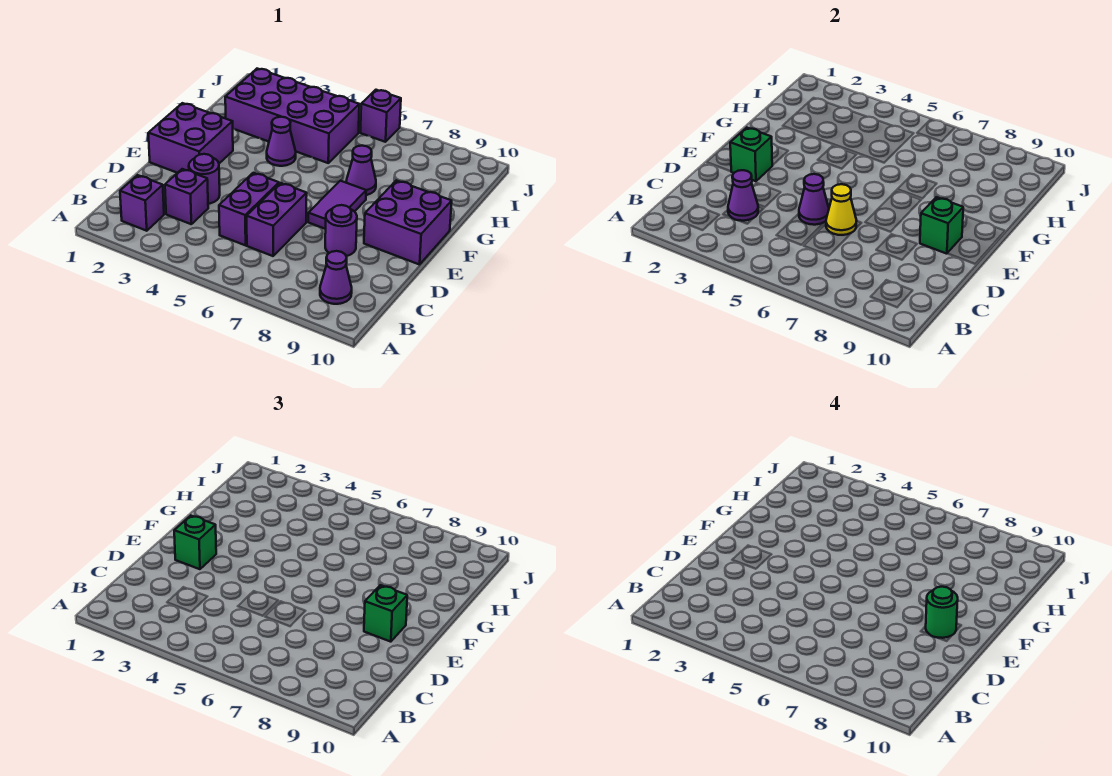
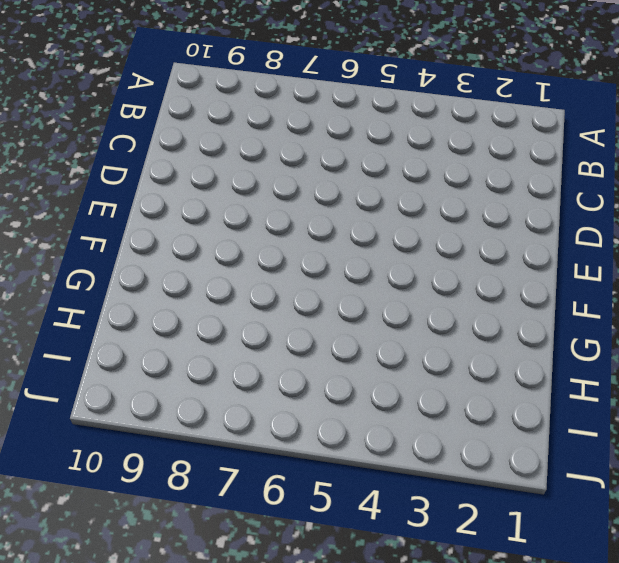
none -> purple 1x1 brick [120,175,164,231]
none -> purple 1x1 cone [320,251,352,304]
none -> purple 1x1 brick [165,169,208,224]

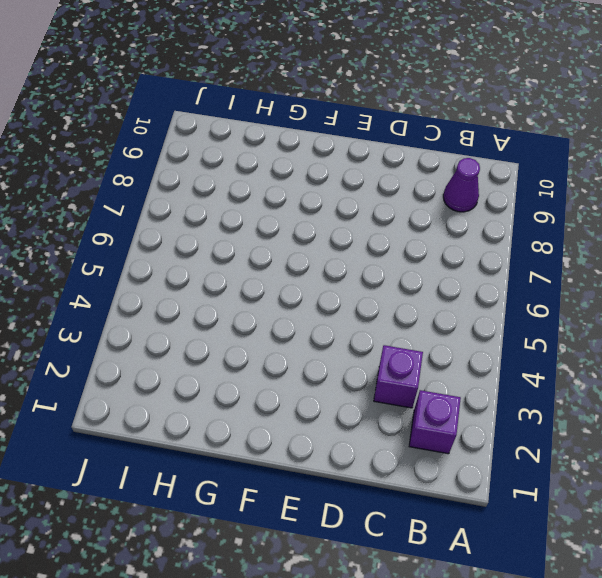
none -> purple 1x2 brick [219,173,279,245]
none -> purple 1x2 brick [247,183,307,256]
none -> purple 1x1 round brick [189,154,220,204]

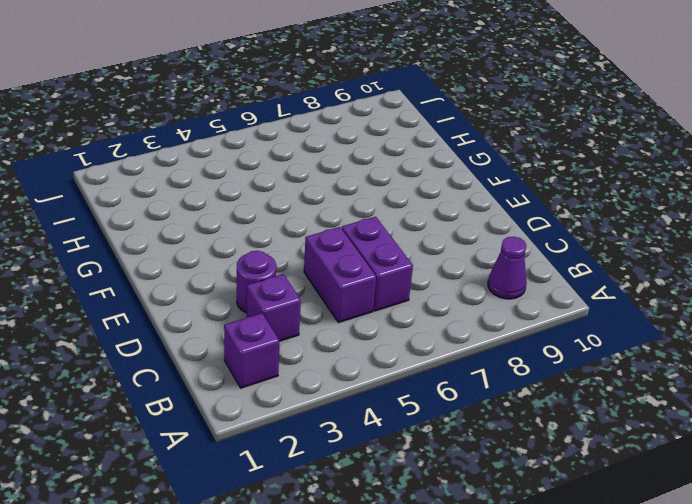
none -> purple 1x1 round brick [325,205,357,256]
none -> purple 2x2 brick [148,103,233,173]
none -> purple 1x2 tile [308,181,366,229]

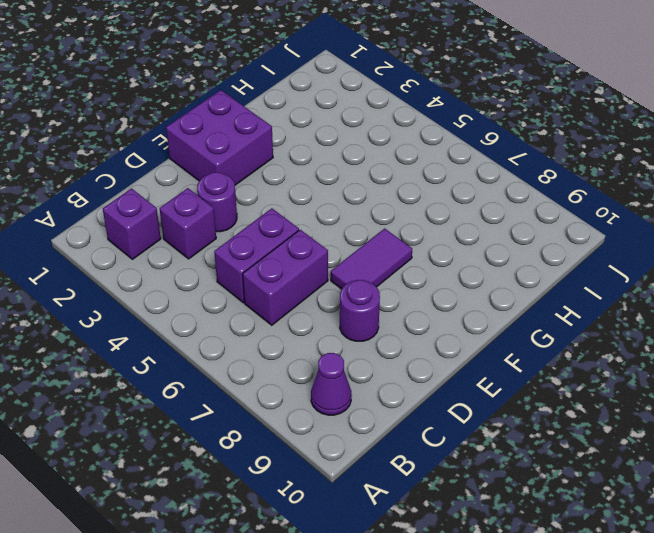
none -> purple 2x2 brick [364,180,452,265]
none -> purple 1x1 cone [267,117,296,166]
none -> purple 1x1 cone [346,146,376,195]

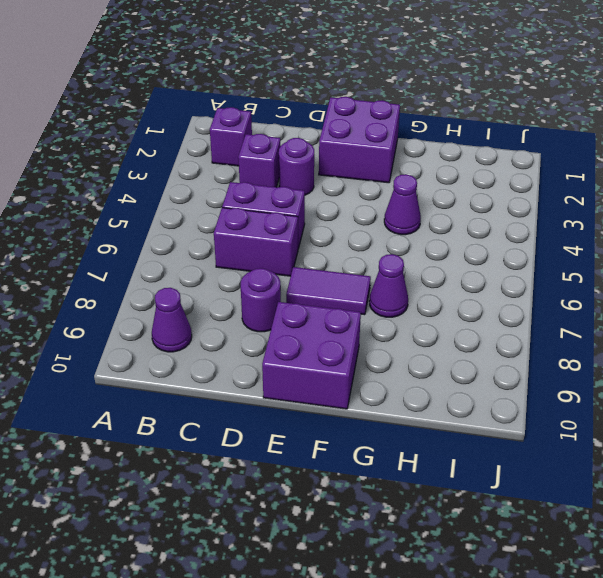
none -> purple 2x4 brick [225,69,359,163]
none -> purple 1x1 brick [360,90,401,142]
none -> purple 1x1 cone [728,170,758,221]

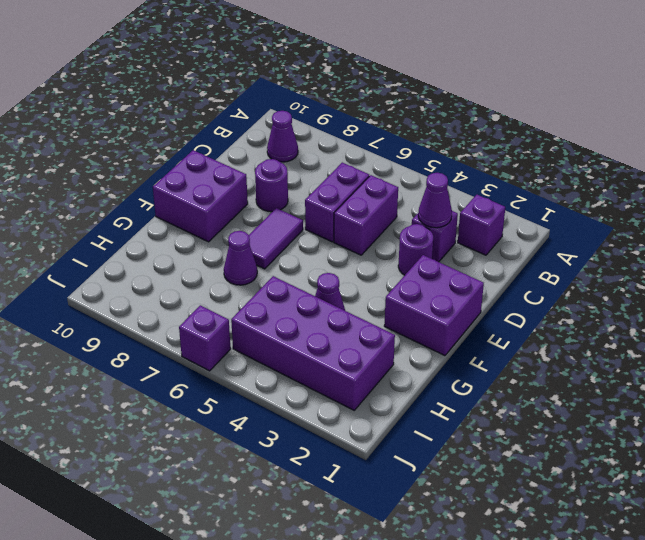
none -> purple 1x1 cone [799,174,829,225]
none -> yellow 1x1 cone [826,184,857,235]
none -> green 1x1 brick [730,128,772,181]

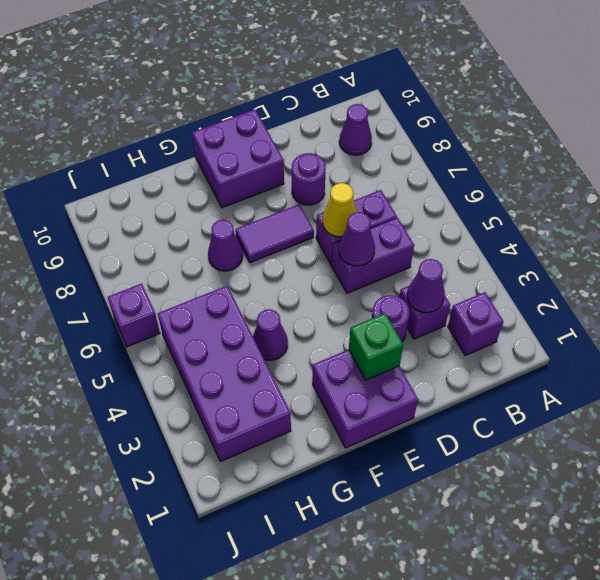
none -> green 1x1 brick [920,197,963,254]
none -> green 1x1 brick [174,516,216,569]
none -> green 1x1 brick [364,585,407,642]

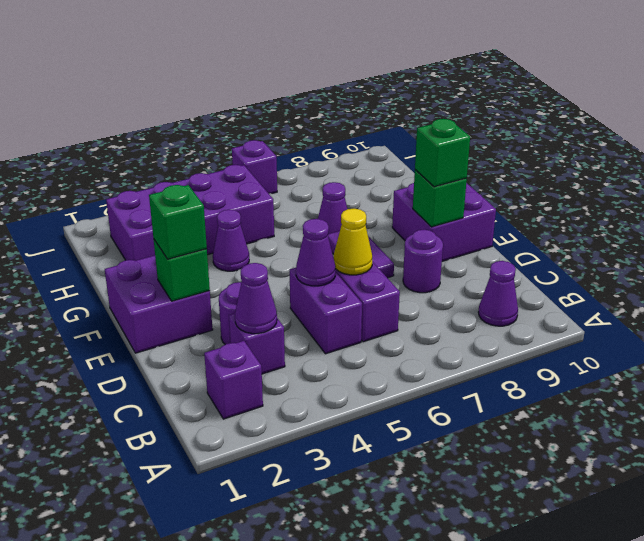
none -> green 1x1 round brick [926,587,958,638]

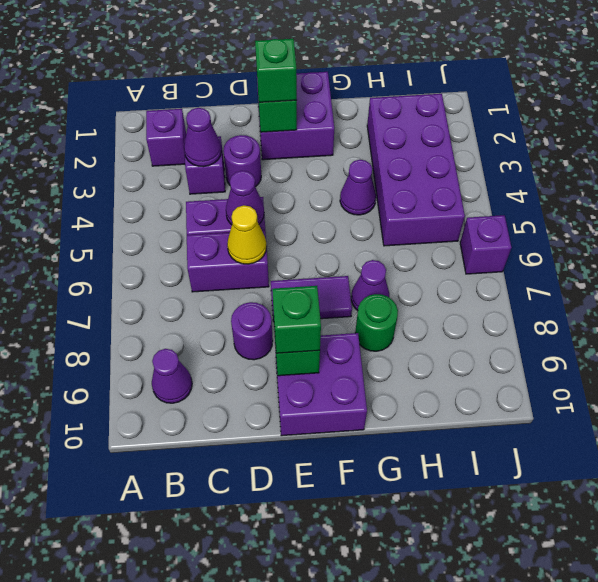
green 1x1 round brick [355,294,398,351] -> green 1x1 round brick moved to [926,587,958,638]

